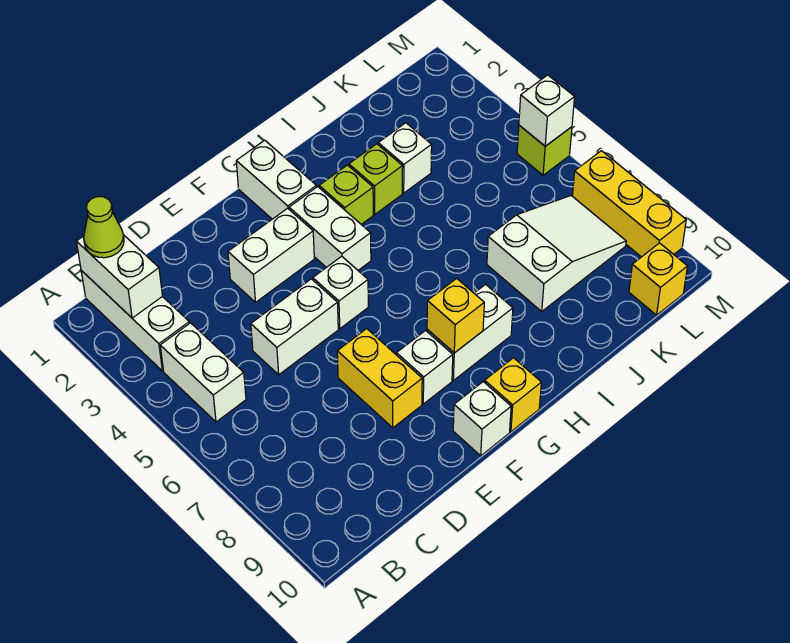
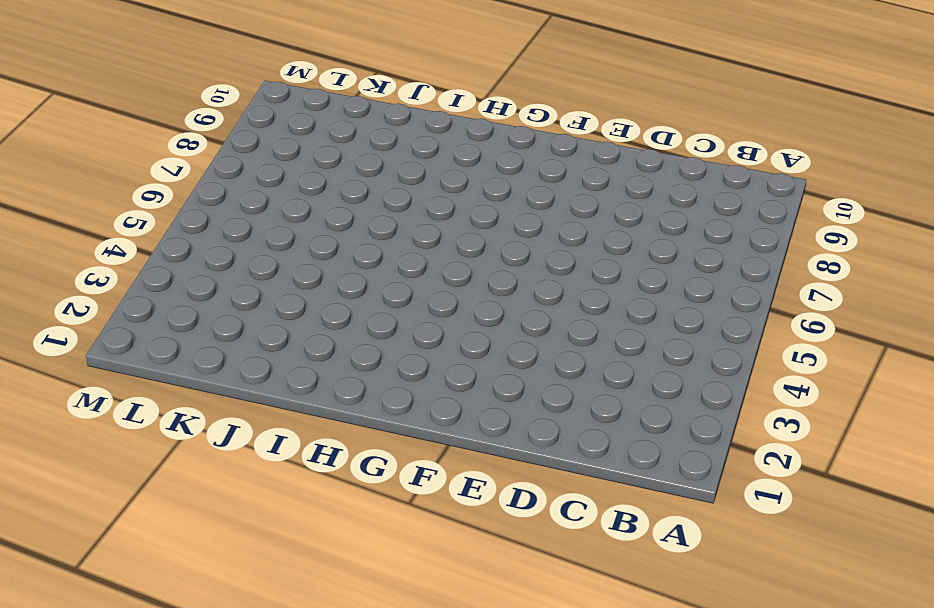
none -> white 1x3 brick [81,271,189,371]
none -> white 1x2 brick [160,323,246,422]
none -> white 1x2 brick [251,279,338,375]

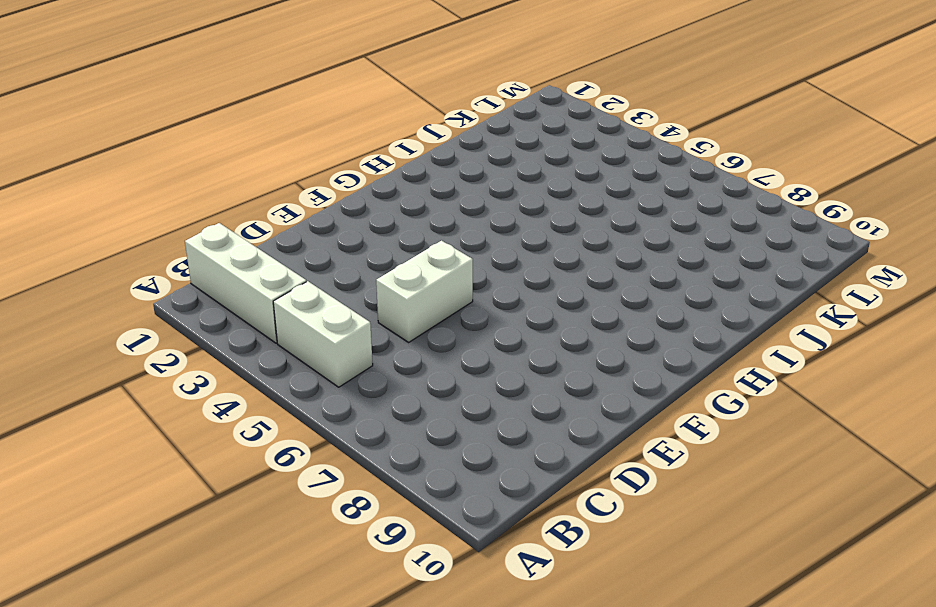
none -> white 1x2 brick [228,208,314,302]
none -> yellow 1x2 brick [337,329,422,428]
none -> white 1x1 brick [313,256,368,329]

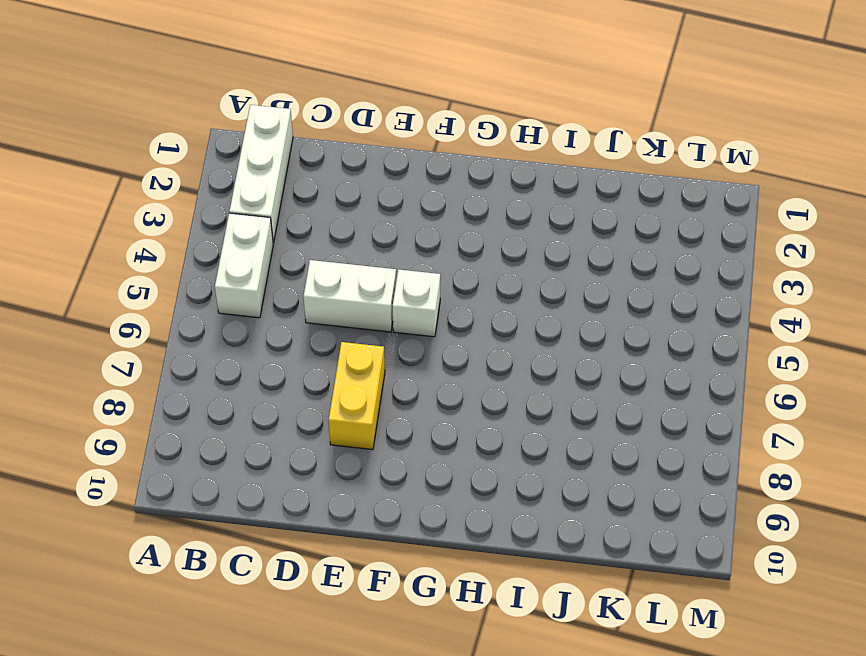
none -> white 1x2 brick [228,208,314,302]
none -> white 1x1 brick [396,331,453,404]
none -> white 1x1 brick [453,382,511,456]

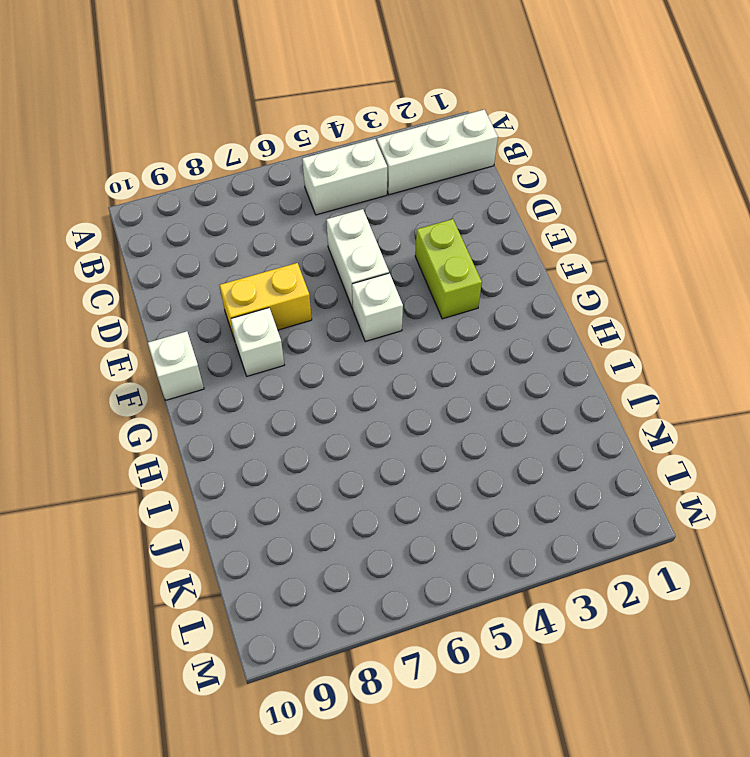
lime 1x2 brick [415,219,482,319] -> white 1x2 brick [228,208,314,302]
none -> white 1x2 brick [236,140,316,219]
none -> white 1x2 brick [289,187,371,270]
none -> white 1x2 brick [427,284,513,380]

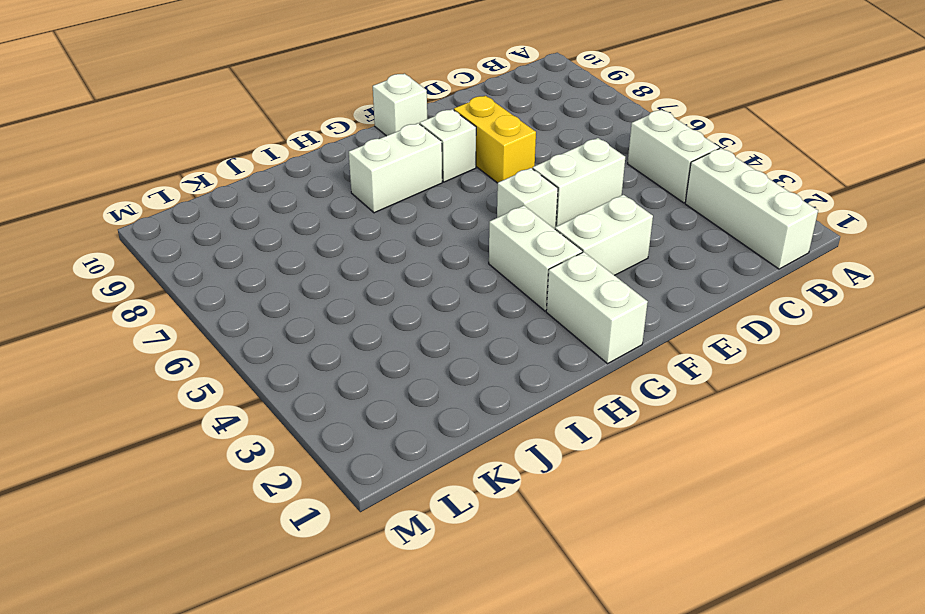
none -> yellow 1x1 brick [485,358,541,432]
none -> lime 1x1 brick [319,165,373,224]
none -> lime 1x1 brick [349,144,403,214]

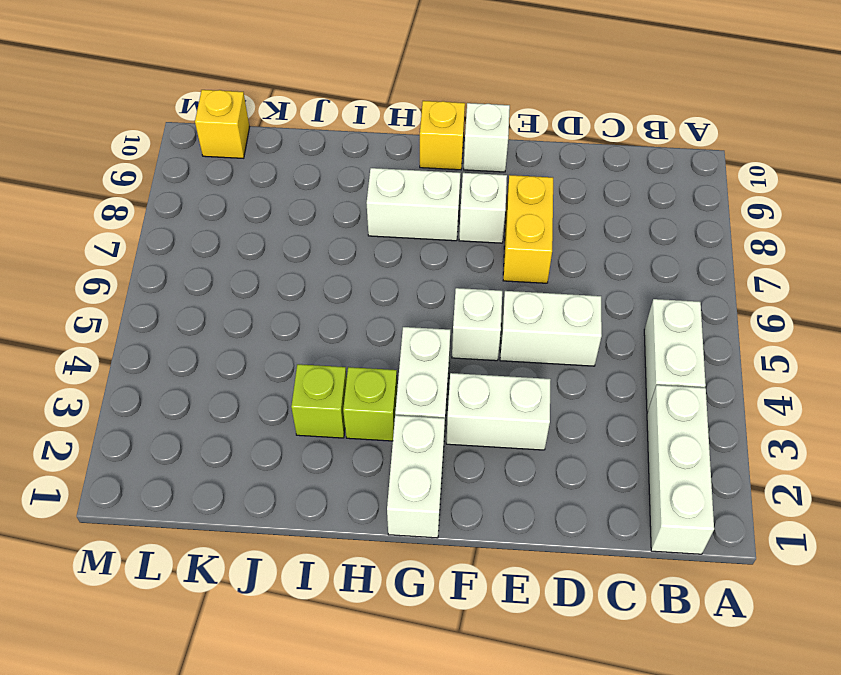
none -> white 1x1 brick [378,123,432,193]
none -> white 2x3 slope [487,196,626,311]
none -> lime 1x1 brick [517,125,572,175]

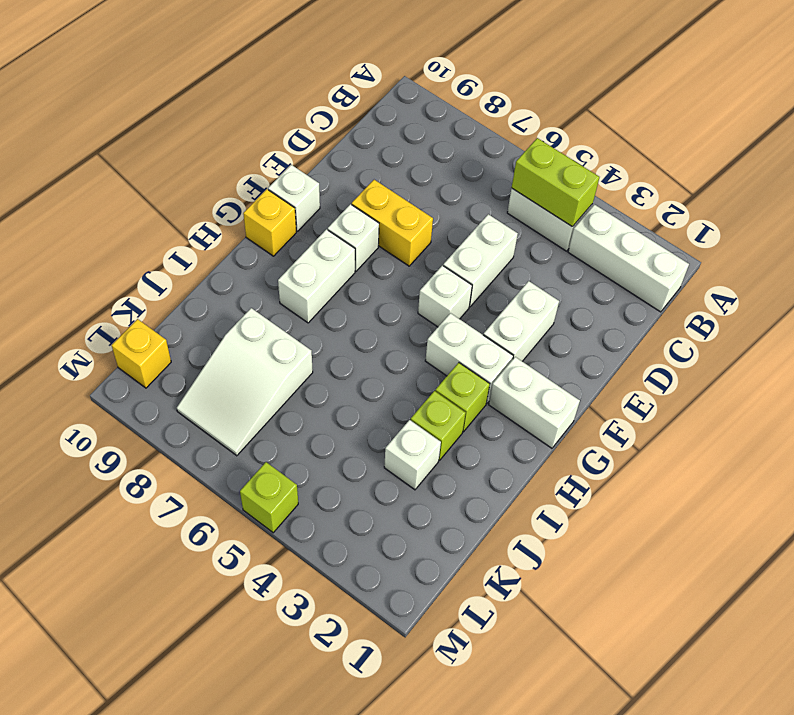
lime 1x2 brick [512,138,600,227] -> none
none -> yellow 1x3 brick [572,151,686,257]
none -> white 1x2 brick [77,235,162,318]
none -> yellow 1x1 brick [427,278,484,353]

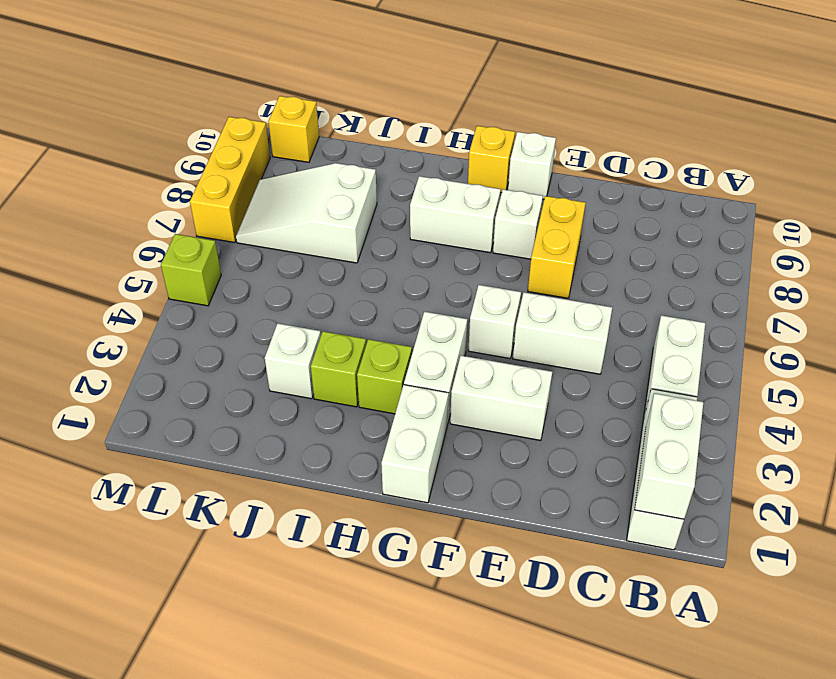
none -> yellow 1x1 brick [427,278,484,353]
none -> white 1x1 brick [519,75,575,146]
none -> lime 1x1 cone [84,197,124,258]

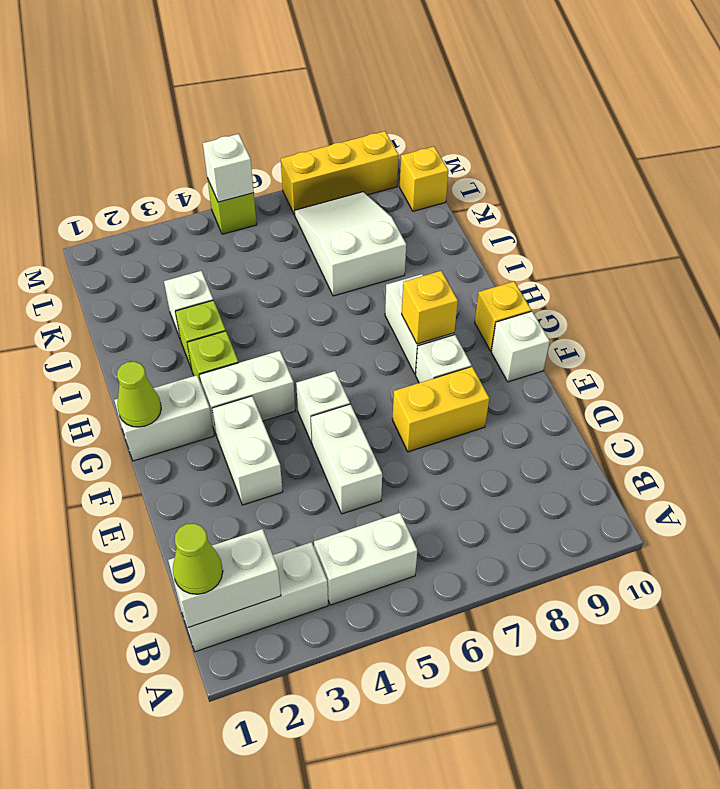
lime 1x1 cone [117,362,161,427] -> none

